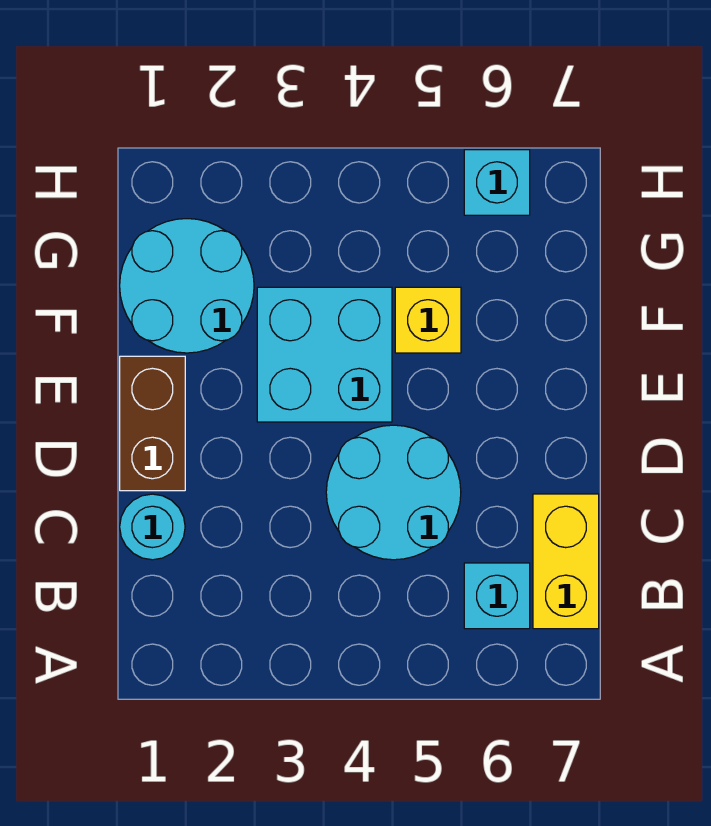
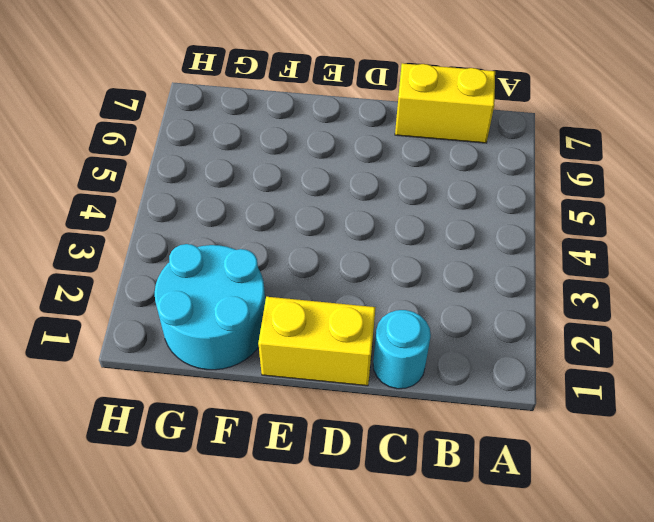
yellow 1x2 brick [258,297,376,386] -> brown 1x2 brick [120,356,185,491]
none -> cyan 1x1 brick [464,563,530,629]
none -> cyan 2x2 round brick [326,425,461,560]

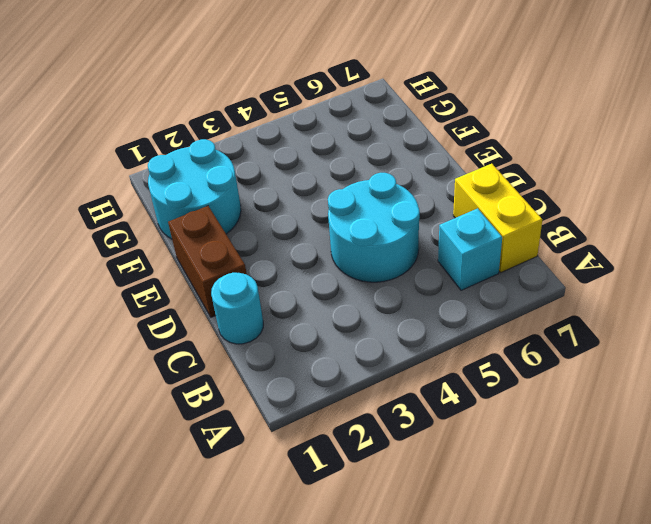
none -> cyan 2x2 brick [257,287,392,422]
none -> yellow 1x1 brick [395,287,461,353]

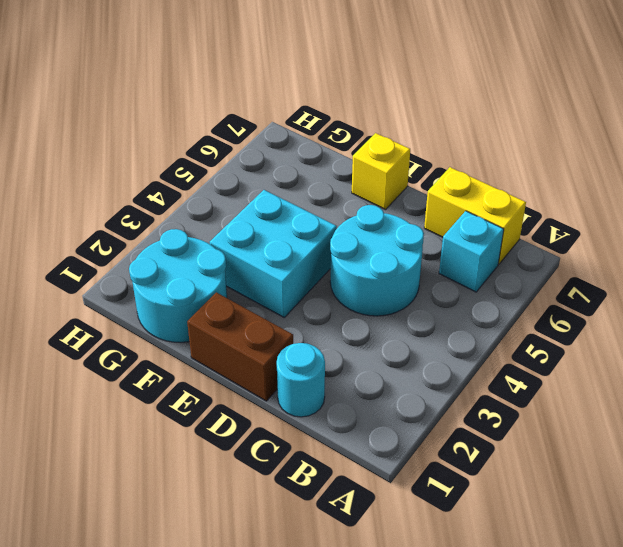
yellow 1x1 brick [352,133,410,210] -> yellow 1x1 brick moved to [395,287,461,353]
none -> cyan 1x1 brick [464,150,530,215]

